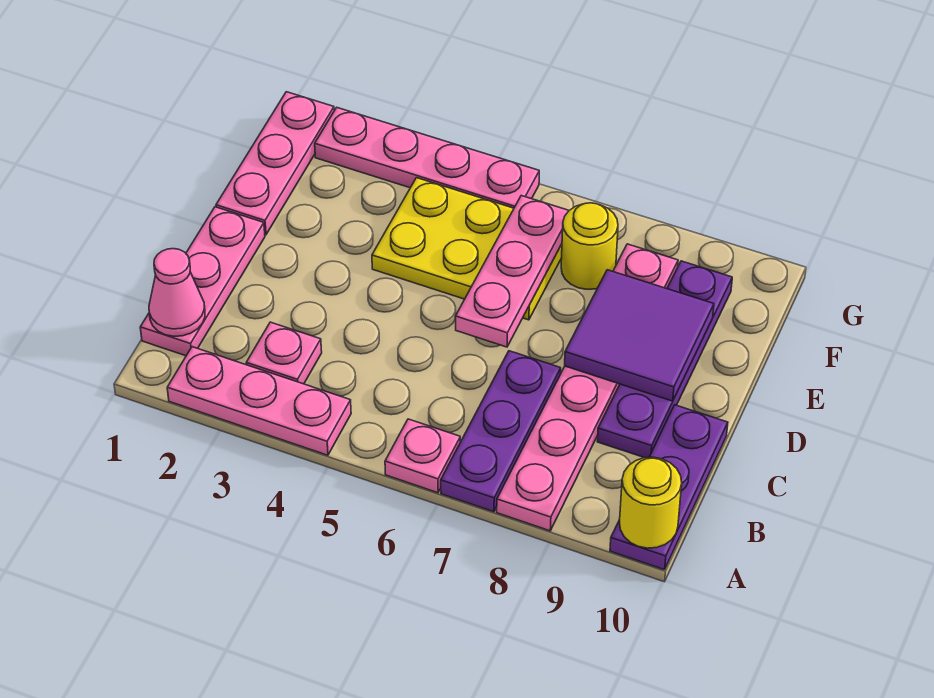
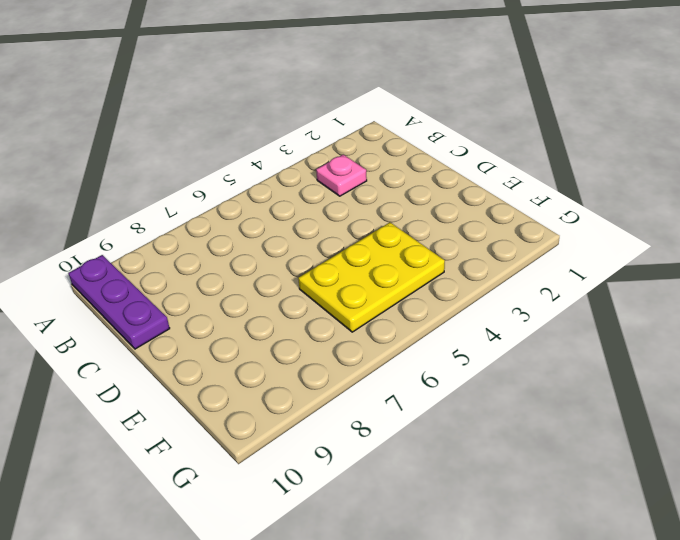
none -> pink 1x3 plate [167,347,351,455]
none -> pink 1x1 plate [385,419,460,493]
none -> purple 1x3 plate [441,351,561,512]

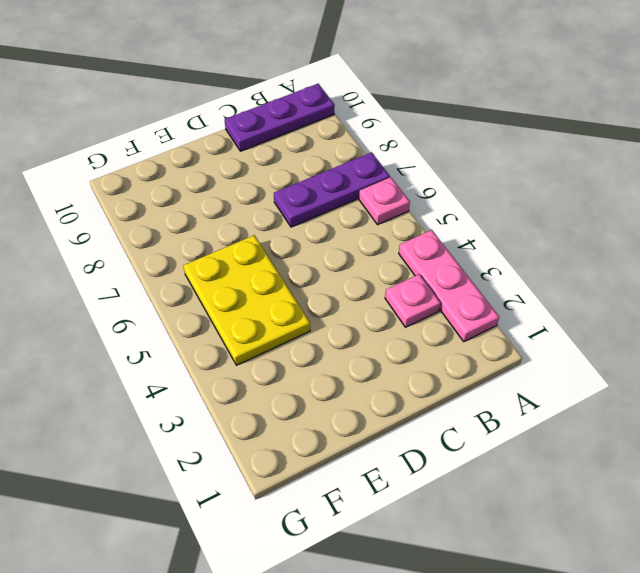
none -> pink 1x6 plate [497,244,678,531]
none -> pink 1x3 plate [140,207,265,356]
none -> purple 1x4 plate [597,261,732,458]

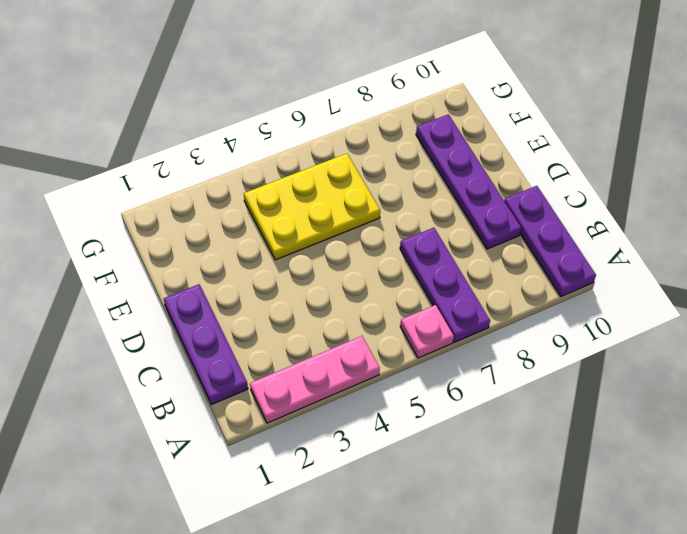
purple 1x3 plate [164,284,248,405] -> pink 1x3 plate [140,207,265,356]
none -> pink 1x6 plate [497,244,678,531]
none -> pink 1x1 plate [246,322,322,384]
none -> pink 1x3 plate [216,92,334,235]

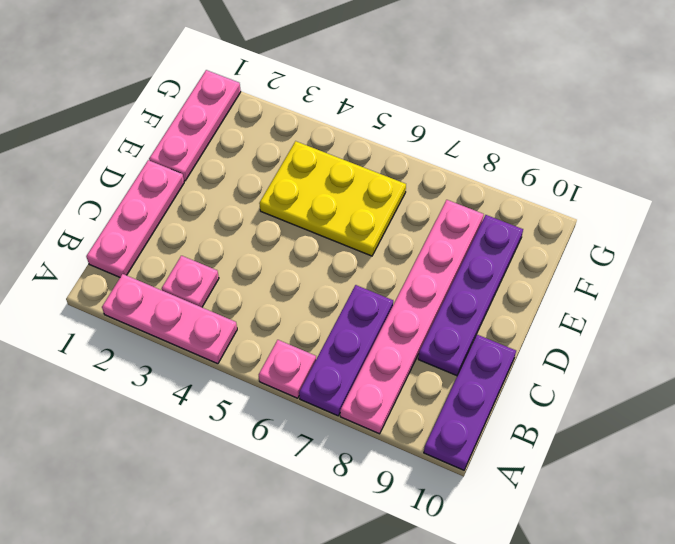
none -> yellow 1x1 round brick [561,203,618,289]
none -> pink 1x4 plate [315,107,539,208]
none -> yellow 1x1 round brick [620,457,682,548]

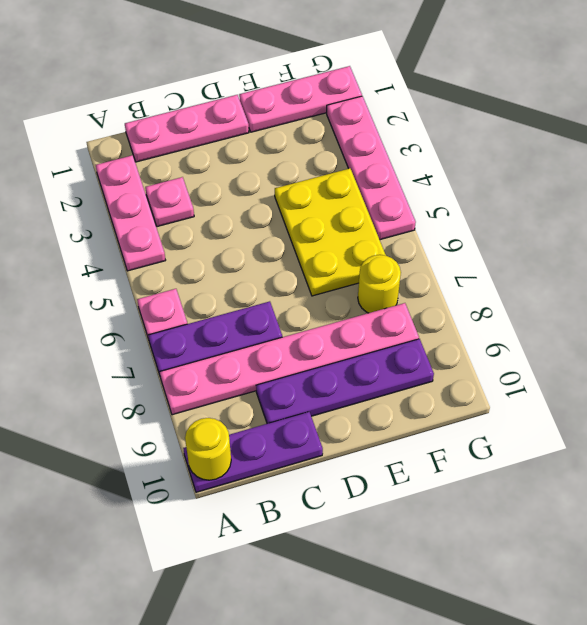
none -> pink 1x1 cone [149,249,205,336]
none -> pink 1x3 plate [455,196,569,347]
none -> purple 2x2 tile [565,270,714,401]

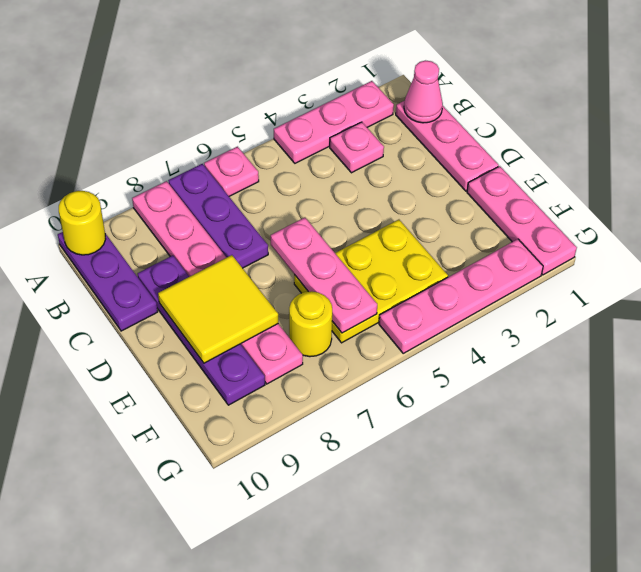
yellow 2x2 tile [158,255,278,363] -> purple 2x2 tile [565,270,714,401]

